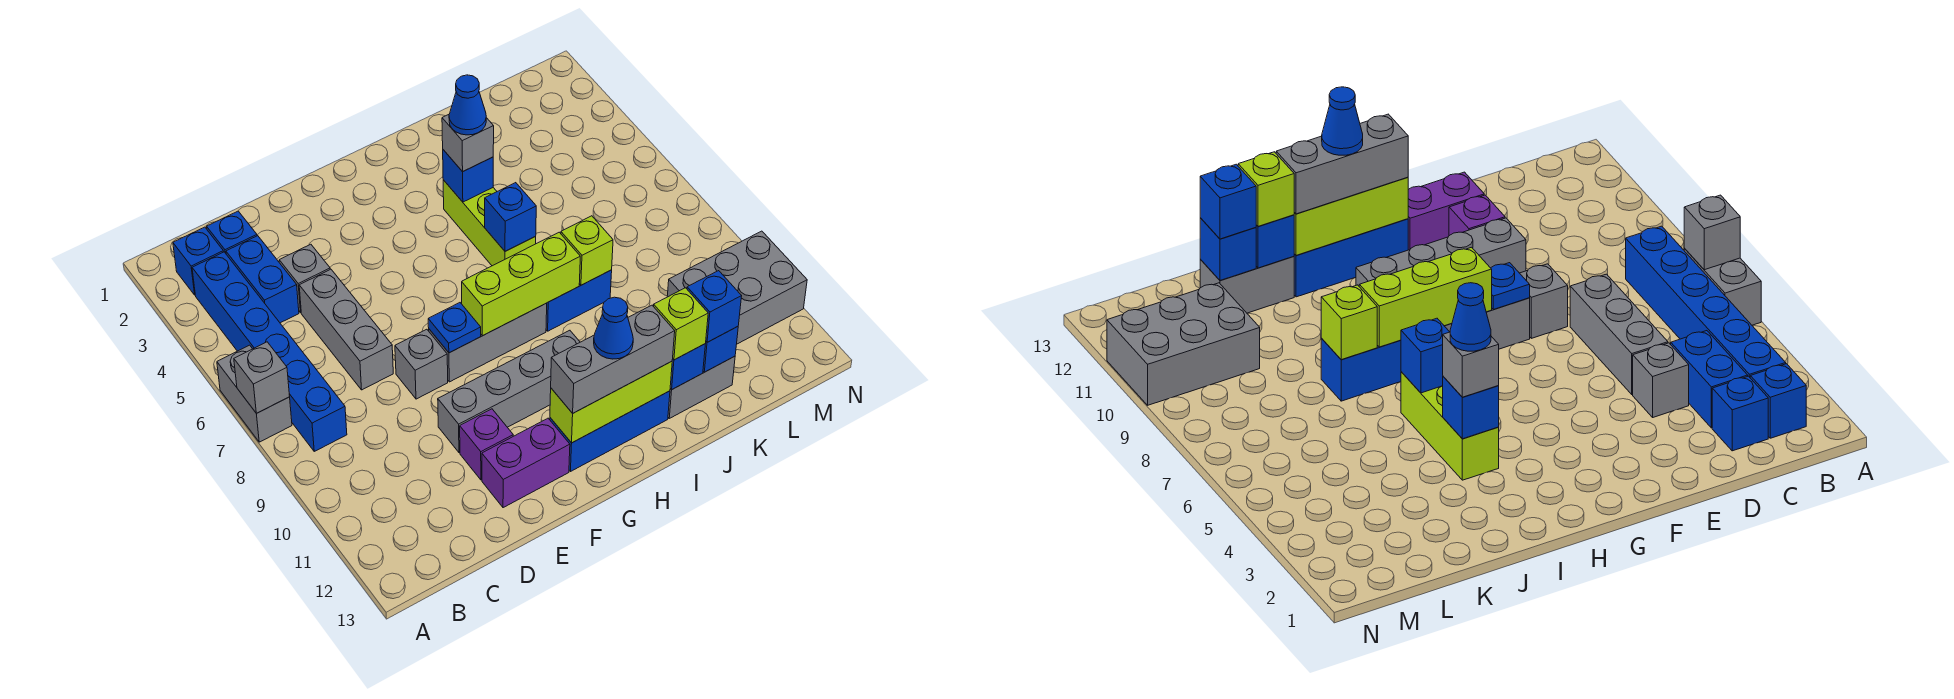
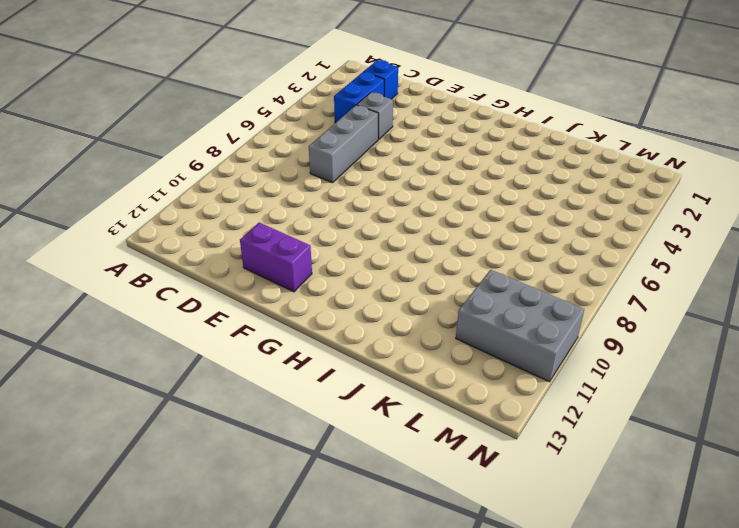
none -> grey 1x2 brick [217,345,292,442]
none -> blue 1x1 brick [173,227,223,295]
none -> blue 1x6 brick [192,252,347,451]
none -> grey 1x1 brick [395,329,448,399]

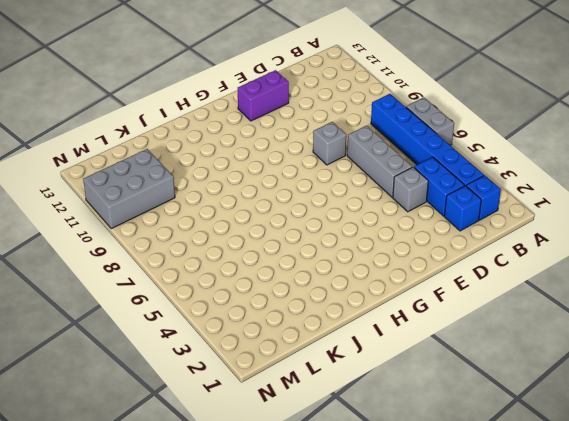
none -> grey 1x4 brick [438,330,580,453]
none -> purple 1x1 brick [460,409,513,480]
none -> grey 1x3 brick [429,303,547,382]
none -> blue 1x3 brick [550,391,670,471]

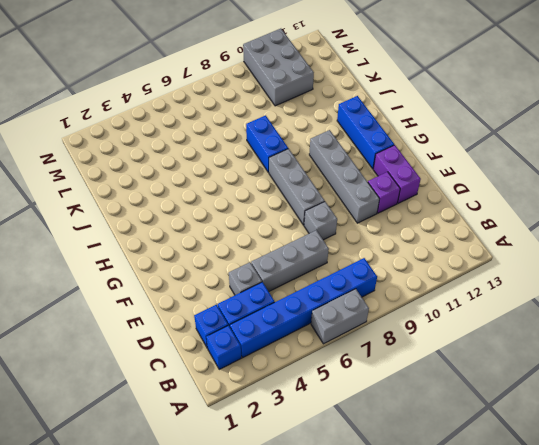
none -> lime 1x3 brick [443,180,536,266]
none -> grey 1x2 brick [668,356,735,418]
none -> grey 1x1 brick [234,342,290,413]
none -> blue 1x1 plate [428,303,481,353]

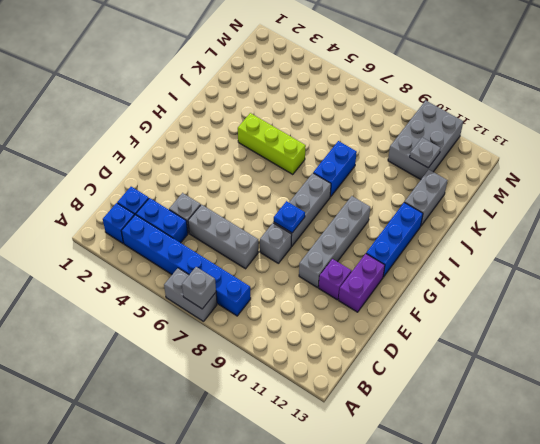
grey 1x1 plate [410,138,441,168] -> none
none -> lime 1x3 brick [462,232,580,336]
none -> lime 1x3 brick [550,361,672,443]
none -> blue 1x1 brick [443,150,493,202]
none -> blue 1x1 brick [485,183,536,251]

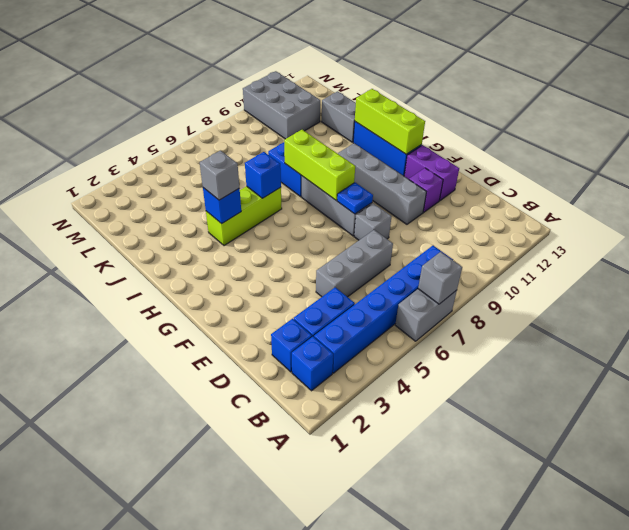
none -> grey 1x1 brick [279,244,330,312]
none -> lime 1x1 brick [561,216,613,285]
none -> blue 1x1 brick [670,344,705,390]
none -> blue 1x1 brick [703,327,738,372]

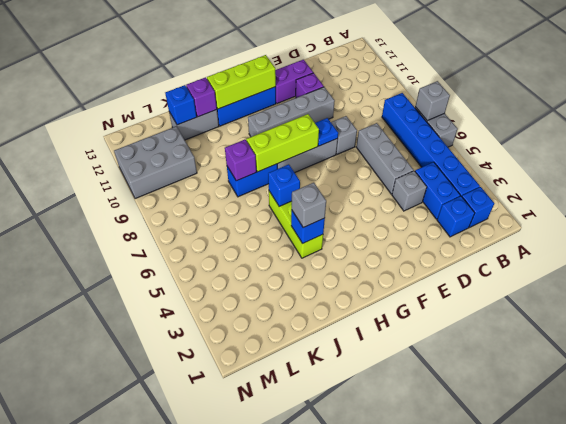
purple 1x1 brick [225,140,256,181] -> lime 1x1 brick [561,216,613,285]
purple 1x1 brick [186,77,217,117] -> blue 1x1 brick [670,344,705,390]
none -> grey 1x3 brick [551,305,675,413]
none -> lime 1x1 brick [654,288,708,360]
none -> blue 1x1 brick [687,271,742,342]
none -> blue 1x1 cone [594,297,633,359]

